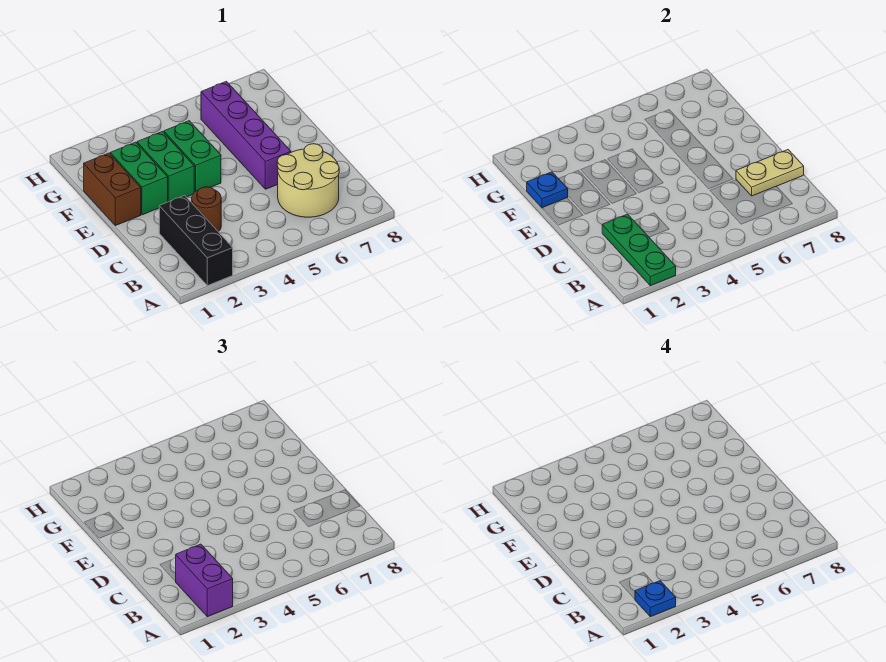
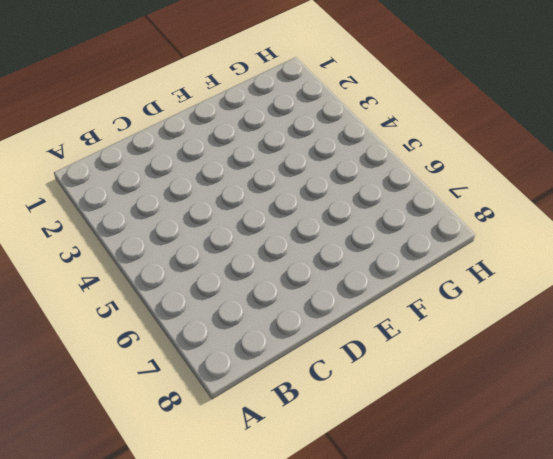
none -> black 1x3 brick [159,195,233,286]
none -> tan 2x2 round brick [277,144,339,217]
none -> brown 1x1 round brick [192,187,221,232]

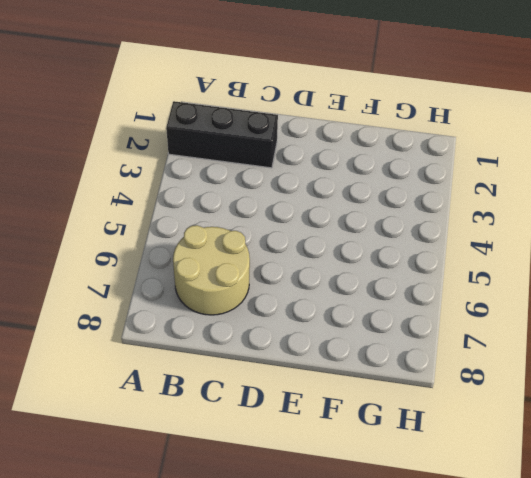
none -> brown 1x1 round brick [192,187,221,232]
none -> purple 1x4 brick [201,81,291,189]
none -> brown 1x2 brick [84,153,141,226]

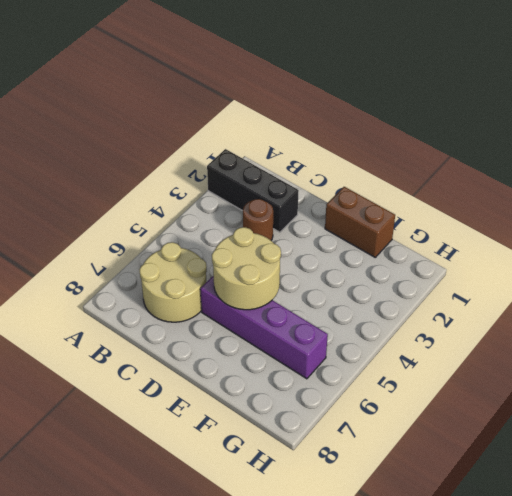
tan 2x2 round brick [212,227,281,310] -> none
none -> green 1x2 brick [110,142,168,215]
none -> green 1x2 brick [137,132,194,202]
none -> green 1x2 brick [164,121,221,192]

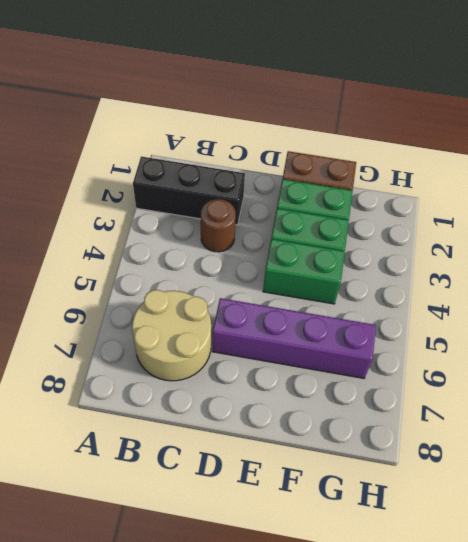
none -> green 1x3 plate [602,214,676,286]
none -> tan 1x2 plate [736,150,804,196]
none -> blue 1x1 plate [527,172,568,208]

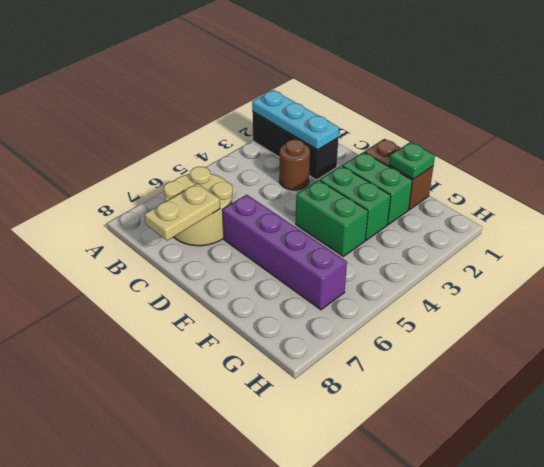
cyan 1x3 plate [252,90,339,150] -> green 1x3 plate [602,214,676,286]
green 1x1 plate [389,142,435,179] -> blue 1x1 plate [527,172,568,208]
none -> purple 1x2 brick [175,544,233,617]
none -> blue 1x1 plate [635,581,676,617]

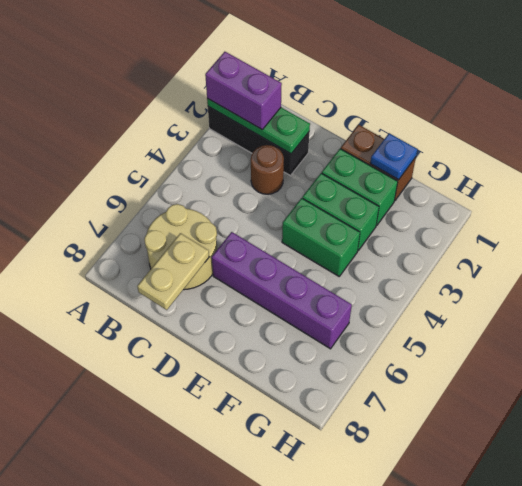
none -> blue 1x1 plate [635,581,676,617]

